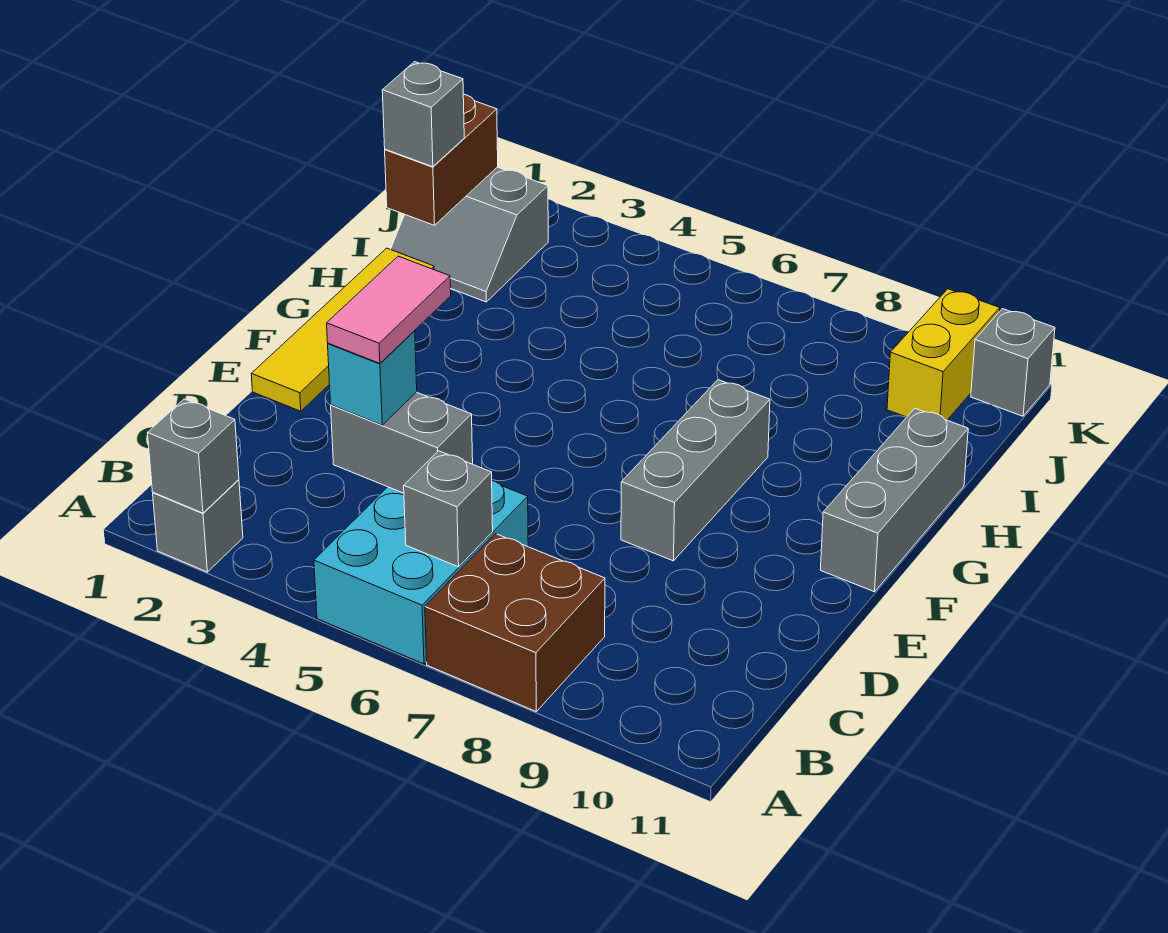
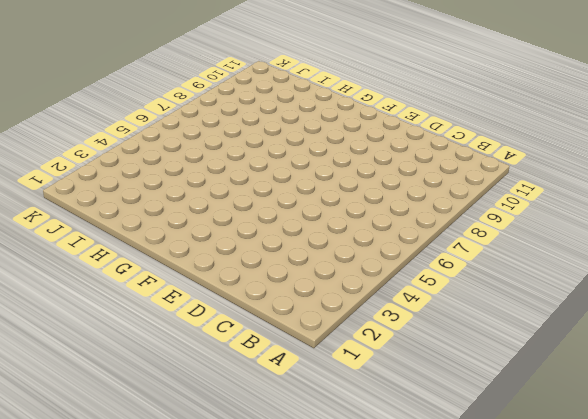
none -> grey 1x1 brick [153,480,243,572]
none -> cyan 2x3 brick [314,481,528,664]
none -> brown 2x2 brick [425,534,605,711]

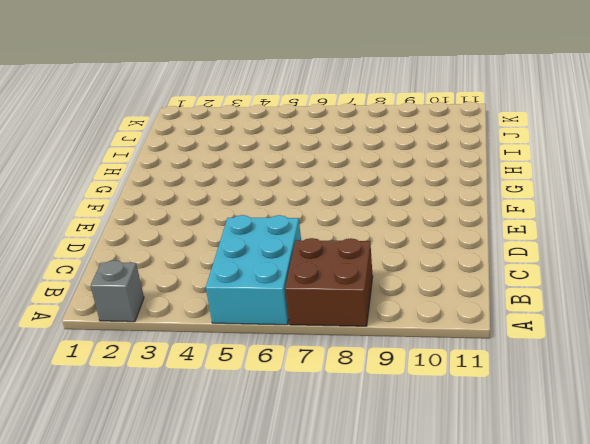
none -> yellow 1x4 tile [251,248,434,411]
none -> grey 1x3 brick [621,380,770,561]
none -> grey 1x3 brick [820,408,968,592]

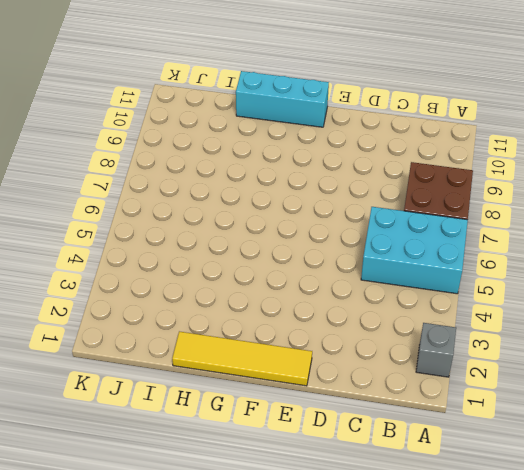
cyan 1x3 brick [236,71,329,127] -> grey 1x3 brick [820,408,968,592]
none -> grey 1x3 brick [621,380,770,561]
none -> grey 2x2 slope [391,167,548,302]
none -> yellow 1x2 brick [887,289,1000,420]

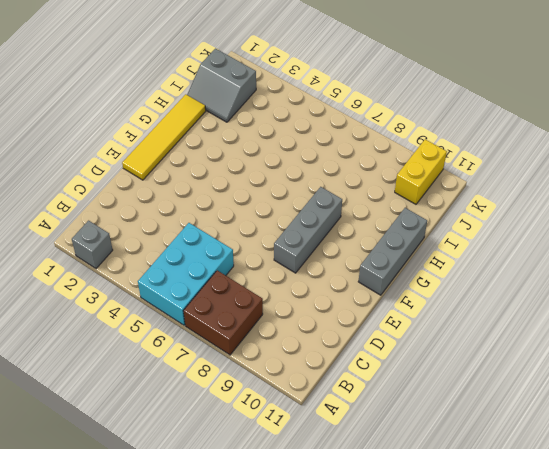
none -> grey 1x1 brick [971,309,1055,416]
none -> grey 1x1 brick [148,399,239,513]
none -> grey 1x1 brick [404,451,493,567]

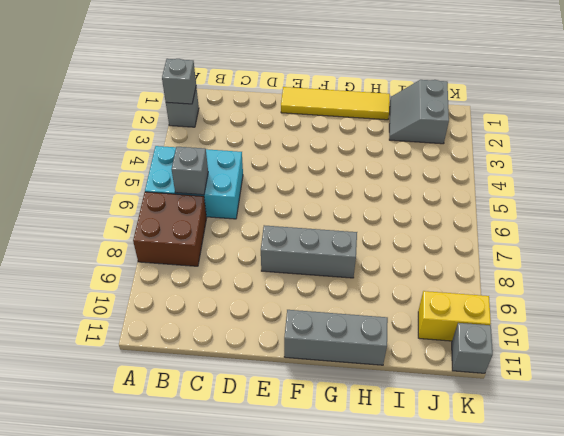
none -> grey 1x2 brick [331,392,473,493]
none -> brown 1x2 brick [385,94,498,225]
none -> cyan 1x1 brick [328,331,417,425]

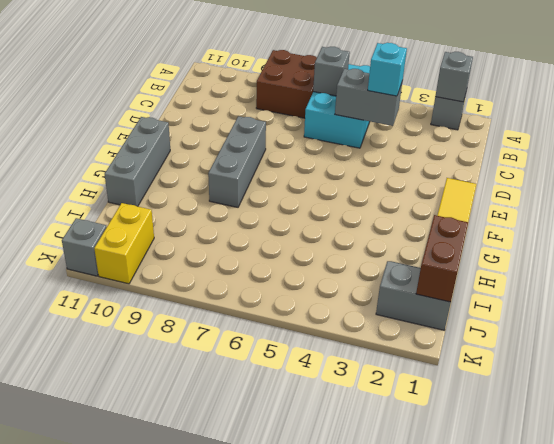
none -> grey 1x1 brick [382,62,464,167]
none -> pink 1x2 tile [327,256,451,363]

